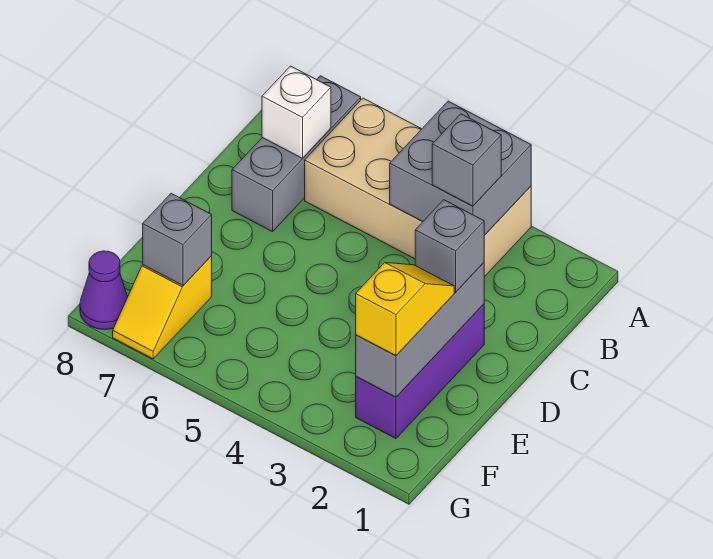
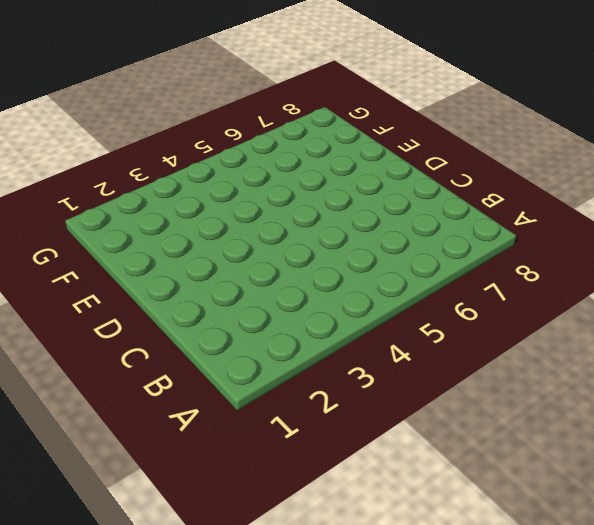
none -> tan 2x4 brick [305,98,531,277]
none -> grey 1x3 brick [232,76,361,232]
none -> purple 1x3 brick [356,304,484,439]

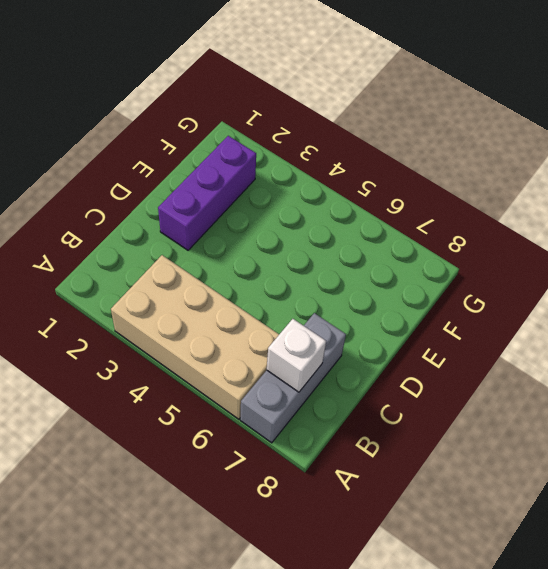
none -> yellow 1x2 slope [113,256,212,359]
none -> purple 1x1 cone [80,251,128,330]
none -> grey 2x2 brick [390,101,531,235]

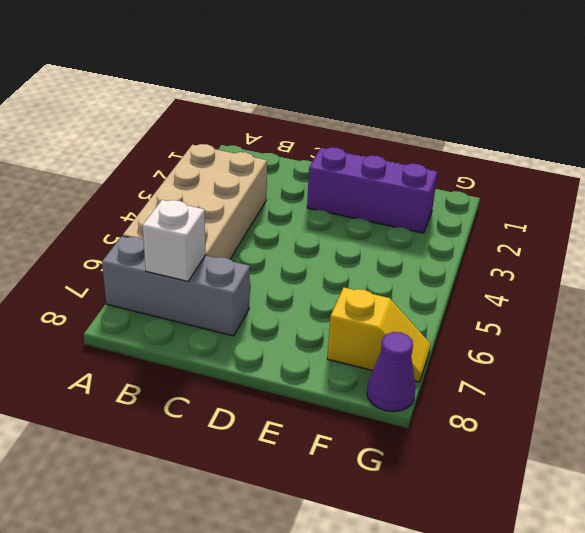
none -> grey 2x2 brick [390,101,531,235]
none -> grey 1x3 brick [356,263,484,397]
none -> grey 1x1 brick [143,194,212,286]

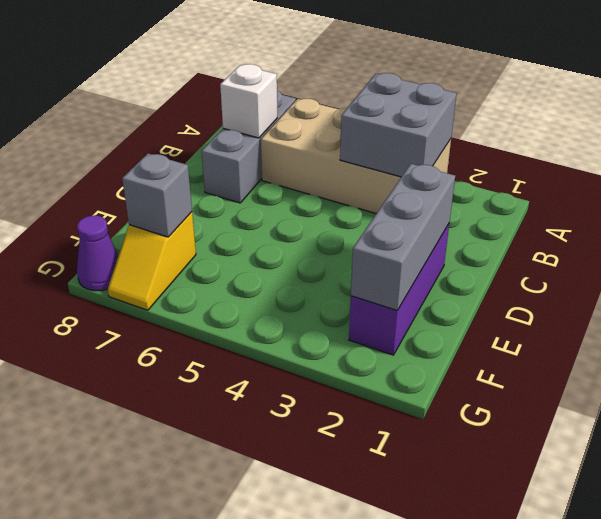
none -> grey 1x1 brick [432,114,501,206]
none -> grey 1x1 brick [415,200,484,292]
none -> yellow 1x2 slope [356,263,454,356]

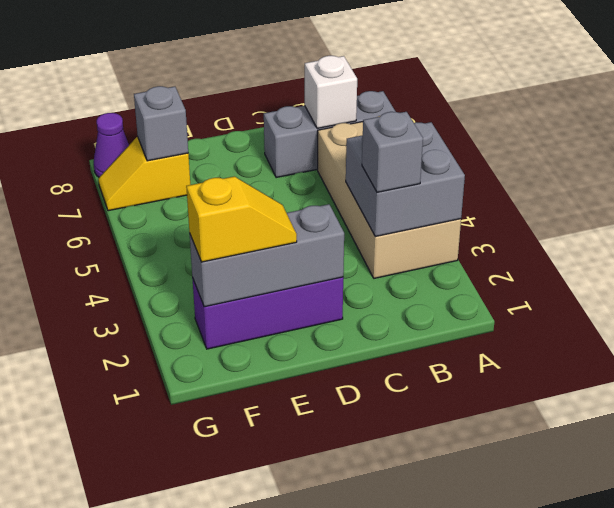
none -> grey 1x1 brick [415,200,484,292]

